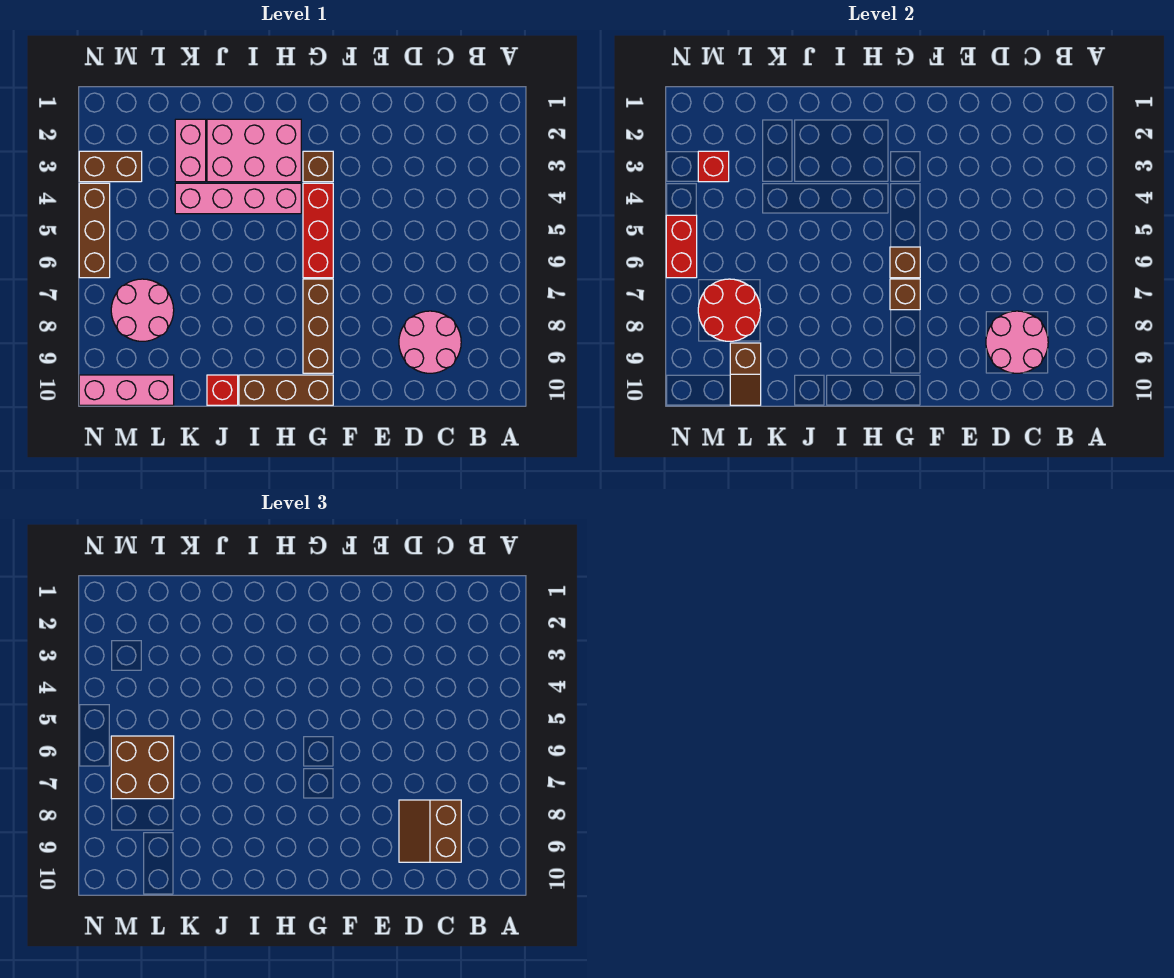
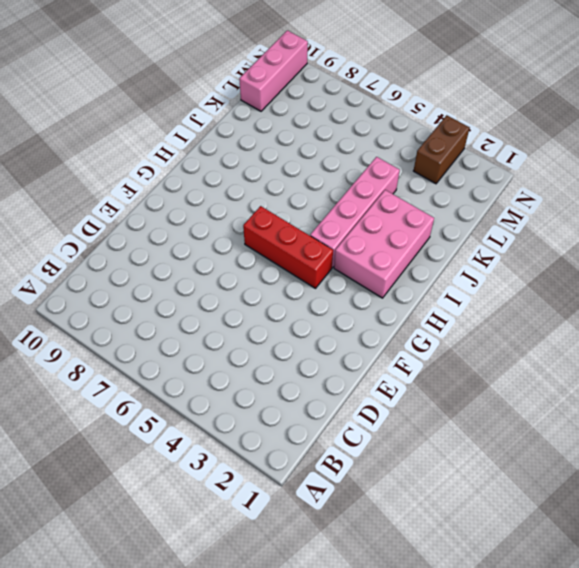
none -> pink 2x2 round brick [399,311,461,373]
none -> brown 1x1 brick [303,151,333,182]
none -> brown 1x3 brick [303,279,333,373]

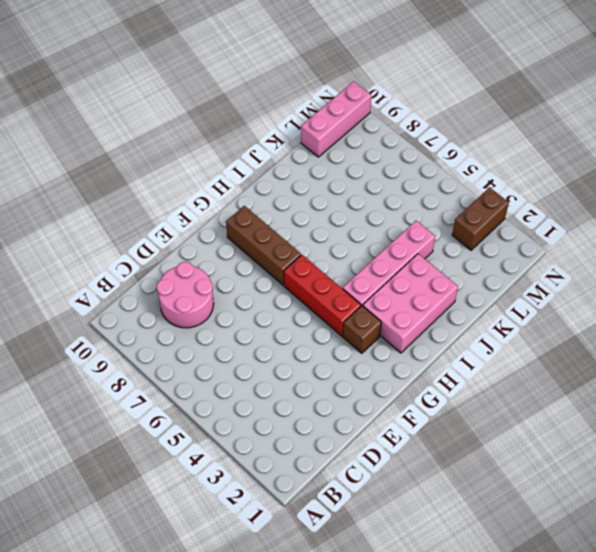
none -> brown 1x3 brick [239,375,333,405]
none -> red 1x1 brick [207,375,238,405]
none -> pink 1x2 brick [175,119,206,182]

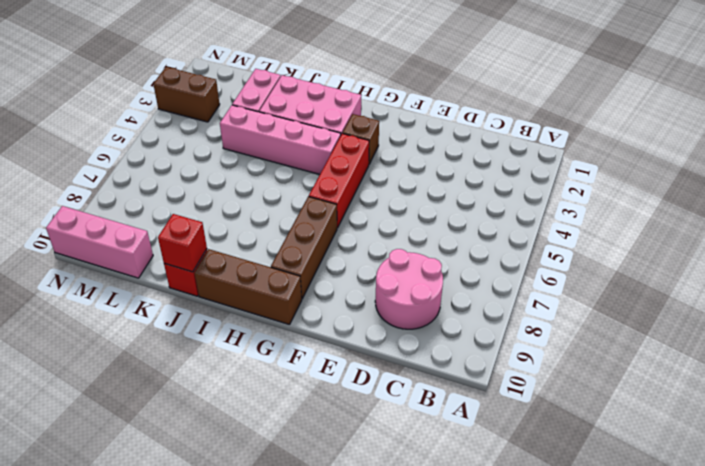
red 1x1 brick [158,214,207,272] -> red 1x1 brick moved to [698,151,729,182]
none -> pink 2x2 round brick [111,279,174,341]
none -> brown 1x3 brick [79,183,110,278]
none -> pink 2x2 round brick [986,311,1048,373]

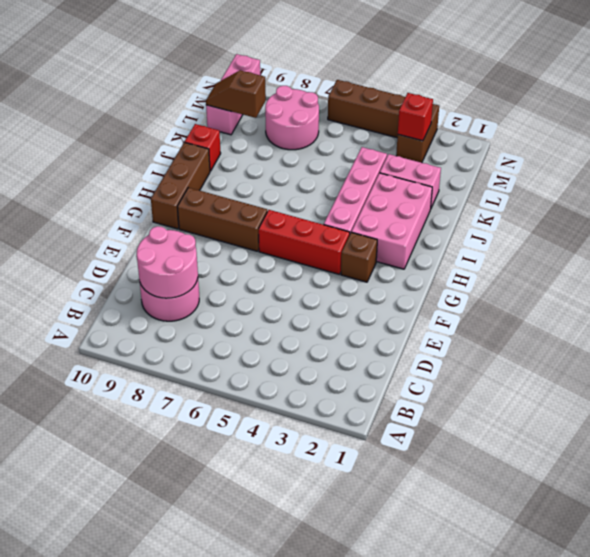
none -> brown 1x1 brick [890,247,920,278]
none -> brown 1x1 brick [890,279,920,310]
none -> red 2x2 round brick [698,279,761,341]

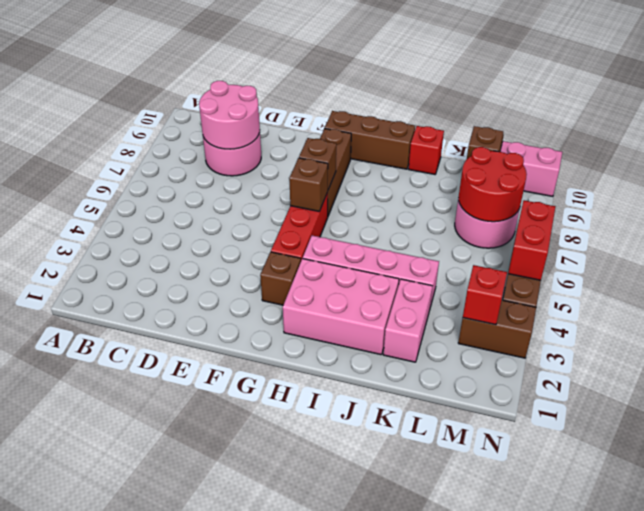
none -> brown 2x2 slope [399,800,461,862]
none -> brown 2x2 brick [111,736,174,799]

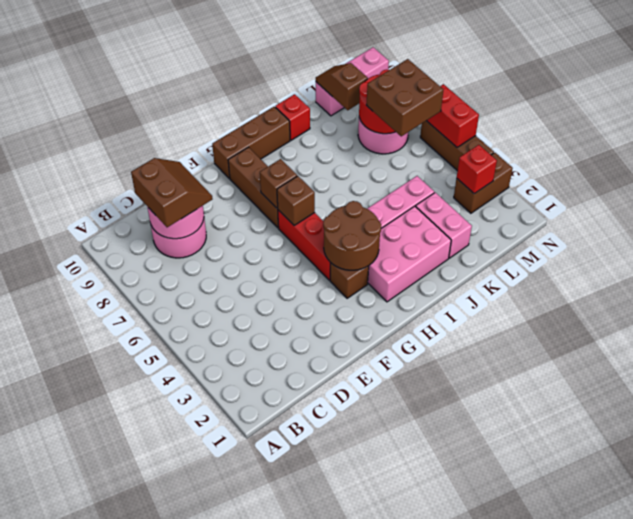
brown 2x2 round brick [323,201,381,270] -> none

